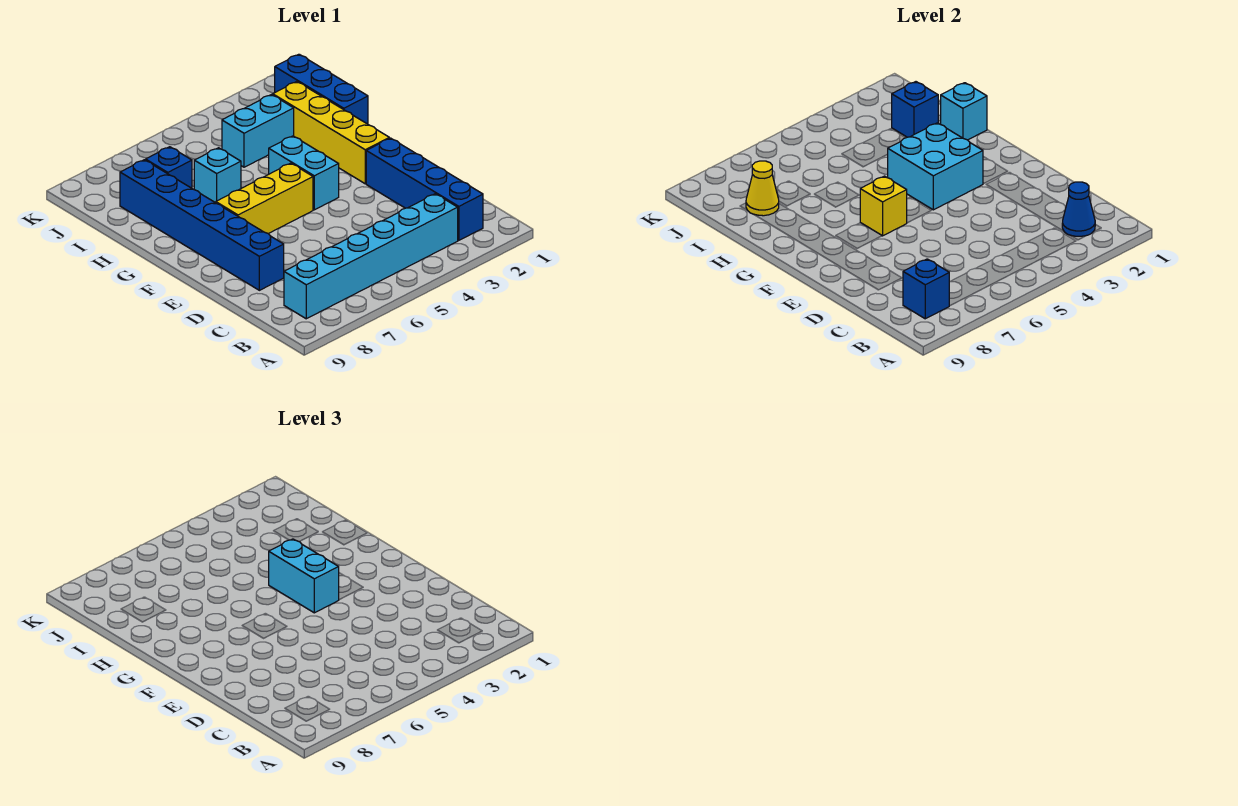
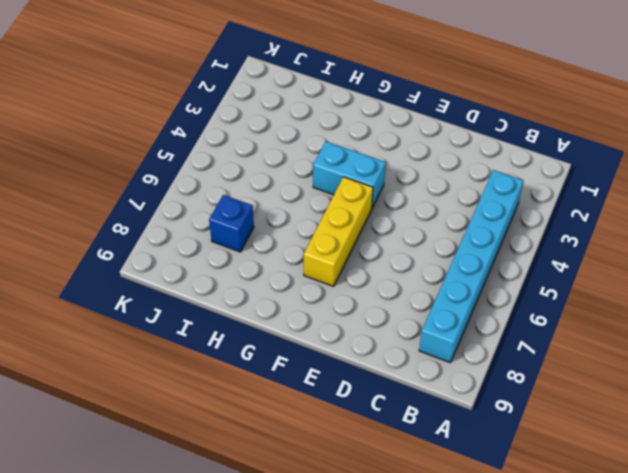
none -> blue 1x4 brick [366,138,483,240]
none -> blue 1x6 brick [120,160,284,290]
none -> yellow 1x4 brick [273,82,389,184]

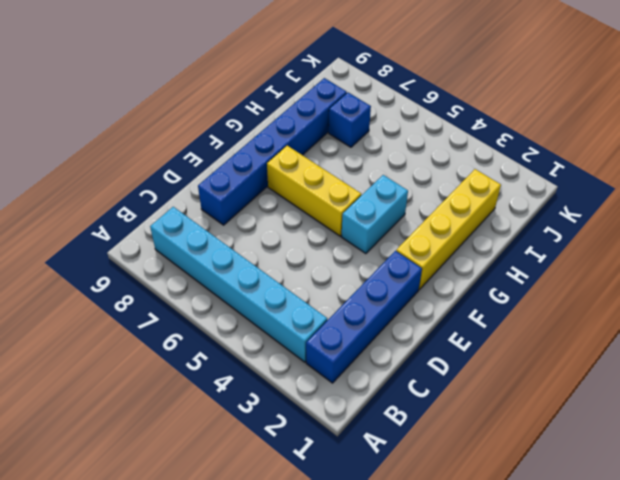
none -> blue 1x3 brick [275,54,368,124]
none -> cyan 1x1 brick [194,148,241,203]
none -> cyan 1x2 brick [222,95,294,167]

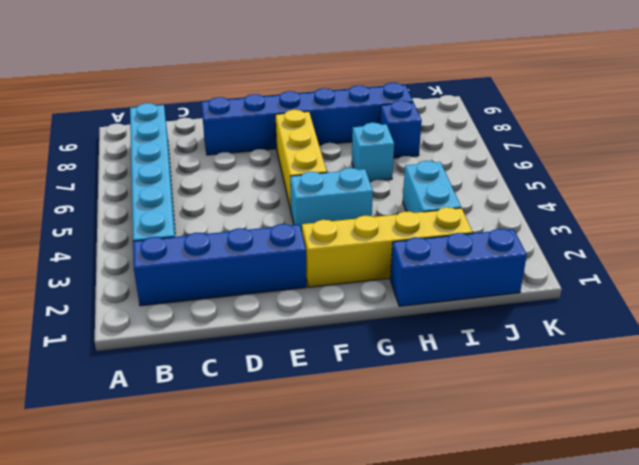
none -> blue 1x1 cone [1062,182,1095,236]
none -> blue 1x1 brick [903,259,949,319]
none -> cyan 2x2 brick [887,123,983,210]

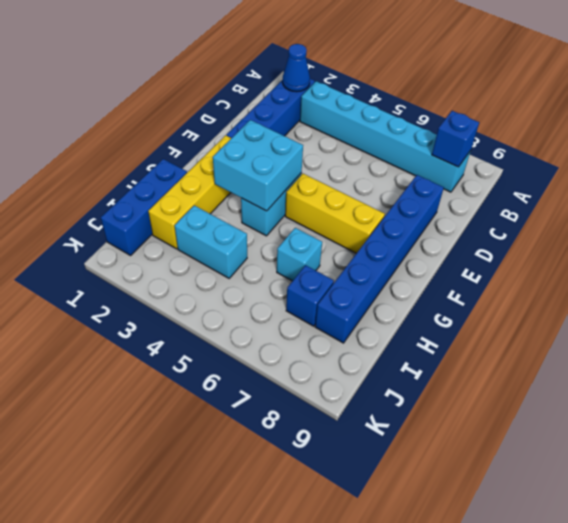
none -> yellow 1x1 brick [860,176,907,236]
none -> cyan 1x1 brick [941,83,987,140]
none -> blue 1x1 brick [892,82,938,137]

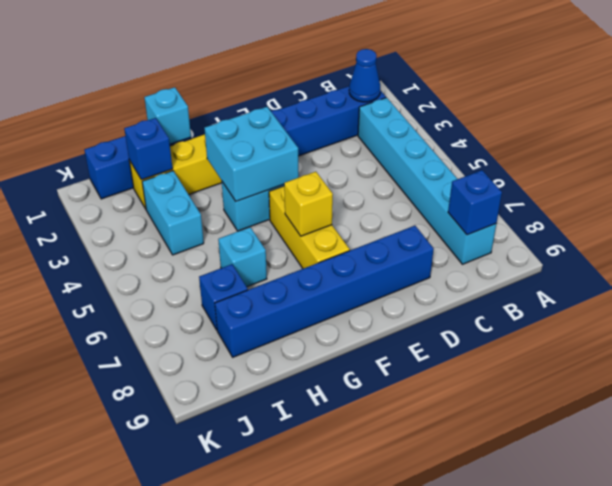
none -> yellow 1x1 cone [746,161,779,216]
none -> cyan 1x2 brick [269,539,339,613]

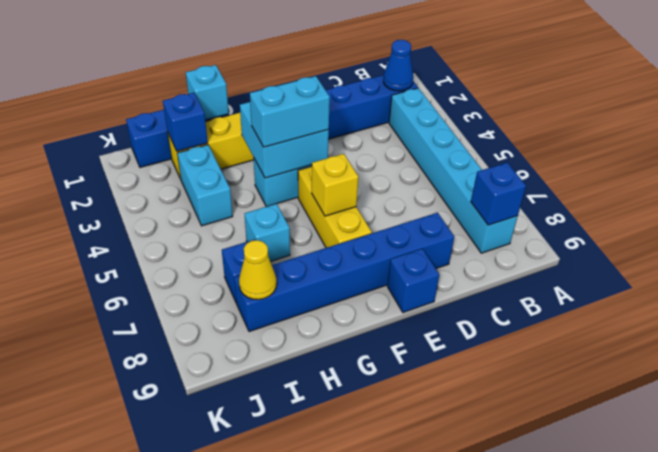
blue 1x1 brick [387,249,439,313] -> none

